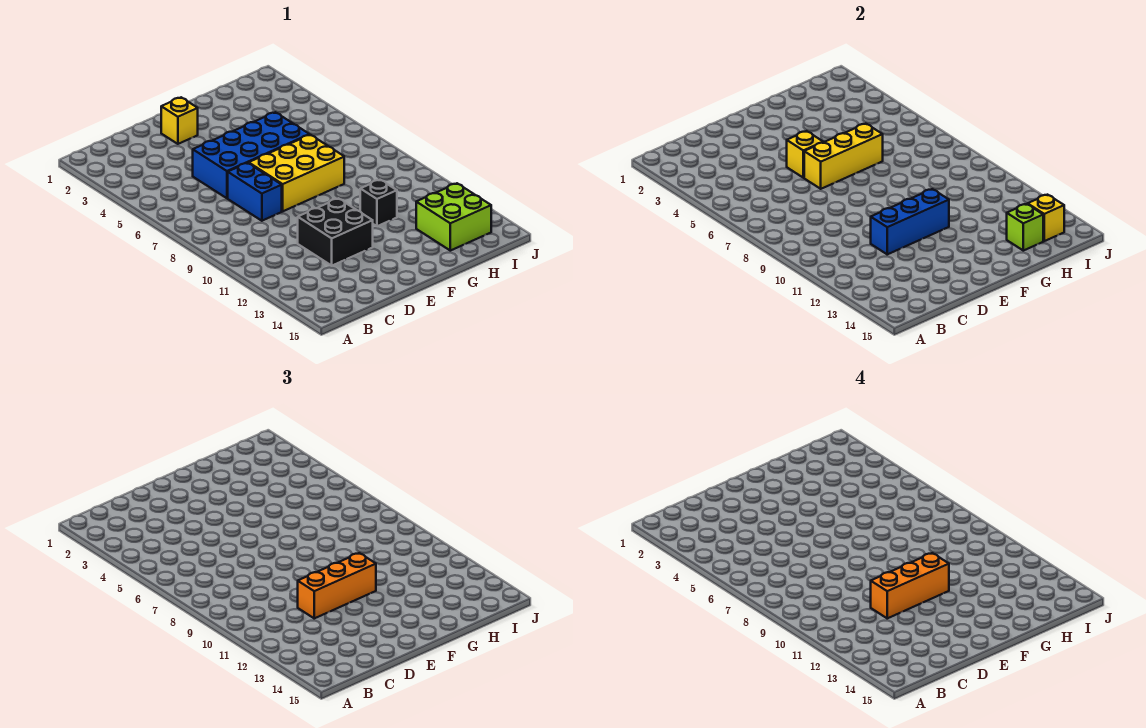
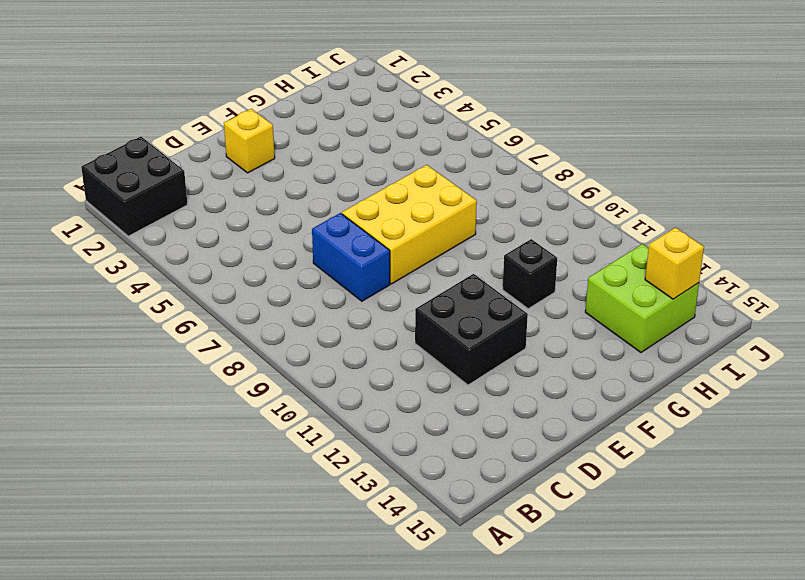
black 2x2 brick [81,137,188,236] -> none
none -> blue 2x4 brick [193,112,310,198]
none -> blue 1x3 brick [871,189,949,254]
none -> yellow 1x1 brick [787,131,823,178]

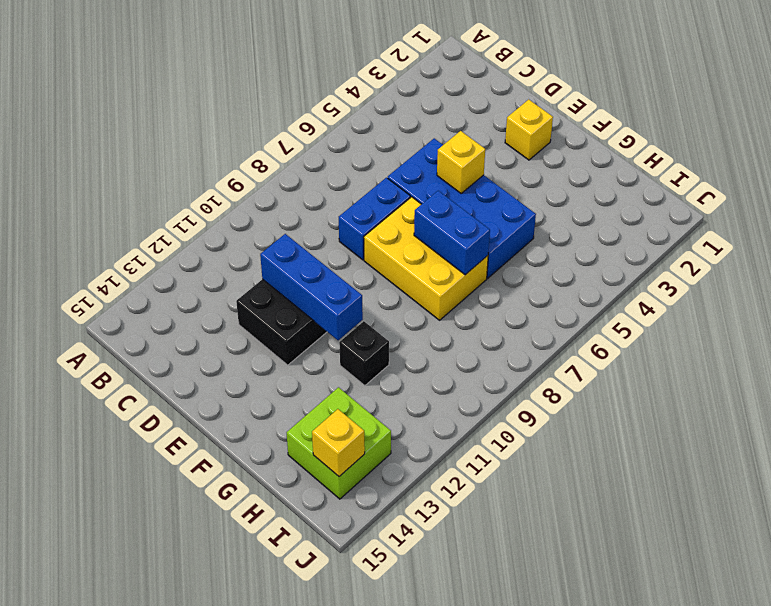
blue 1x2 brick [414,191,490,275] -> none
none -> yellow 1x3 brick [804,124,883,189]
none -> lime 1x1 brick [1007,204,1043,251]
none -> orange 1x3 brick [298,553,376,618]

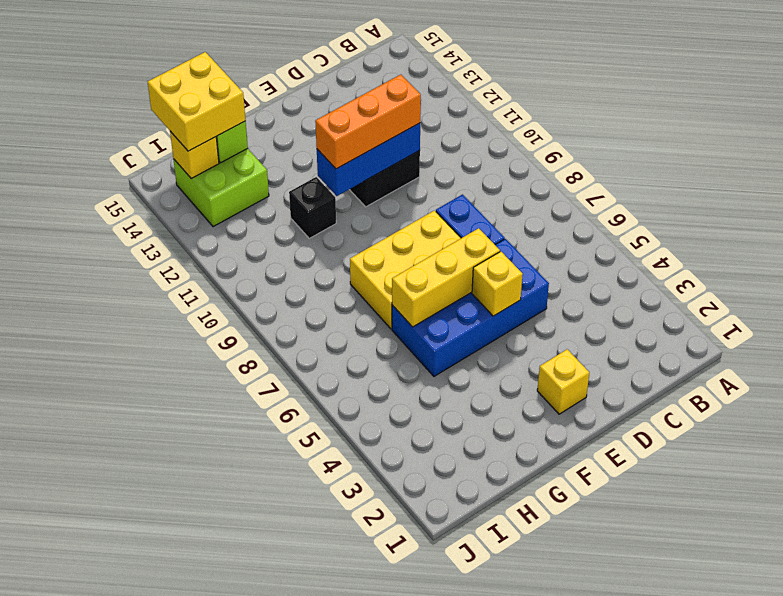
yellow 2x2 brick [148,52,245,151] -> none
none -> orange 1x3 brick [871,553,949,618]

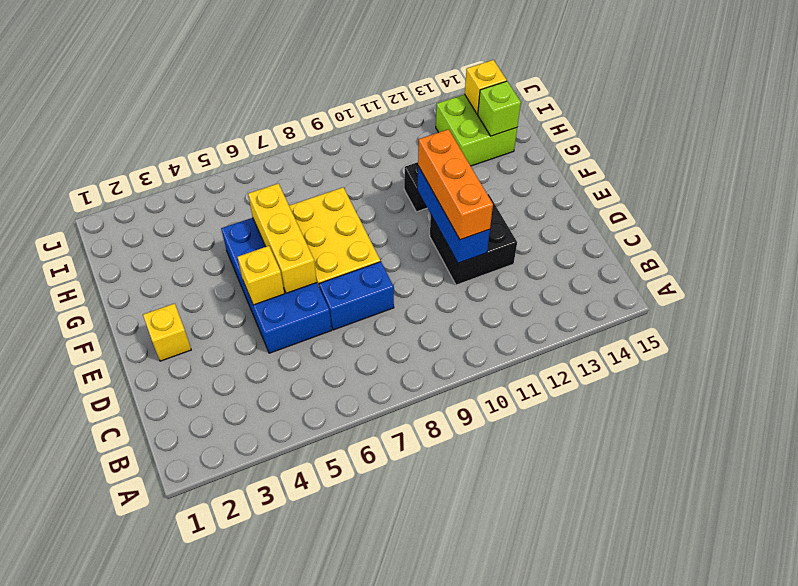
none -> orange 1x3 brick [871,553,949,618]

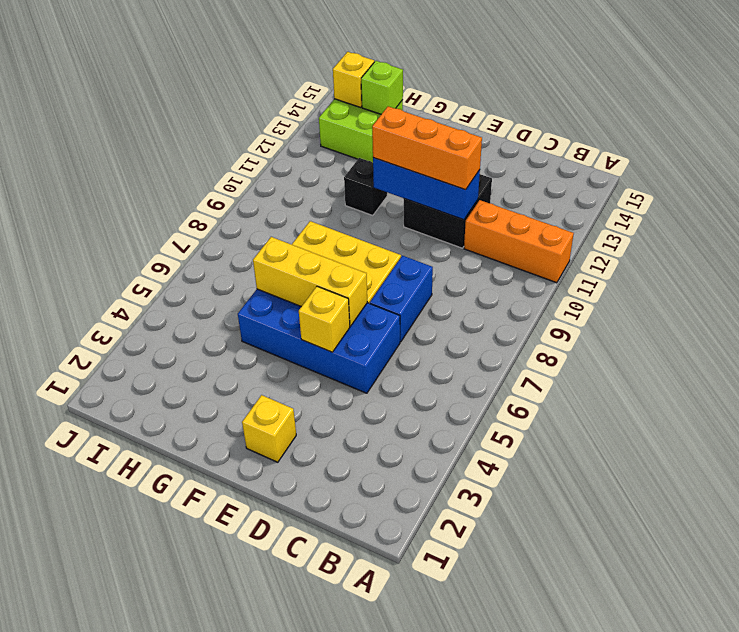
orange 1x3 brick [464,200,574,283] -> orange 1x3 brick moved to [871,553,949,618]

